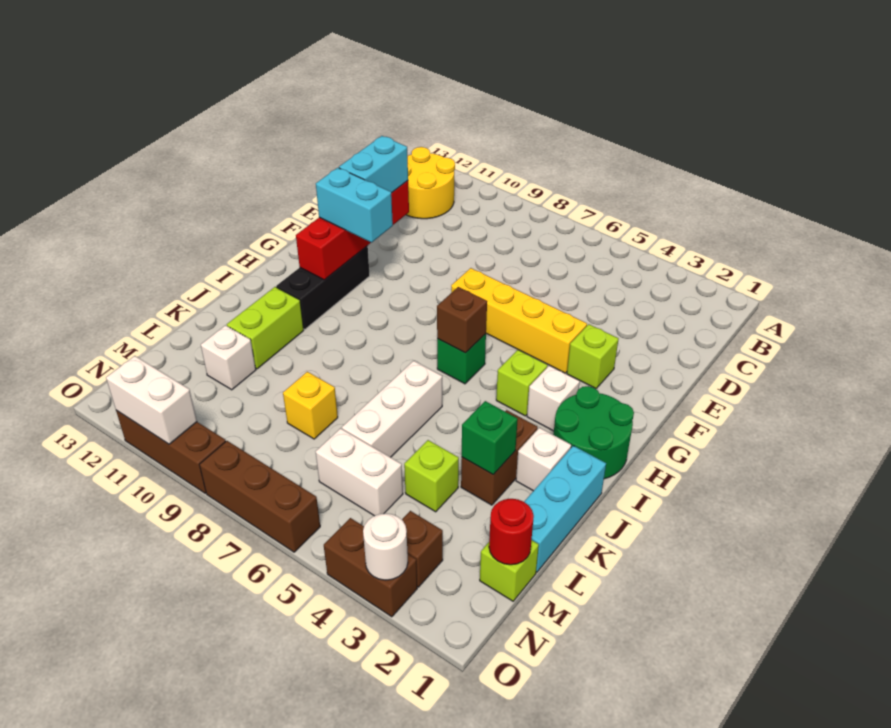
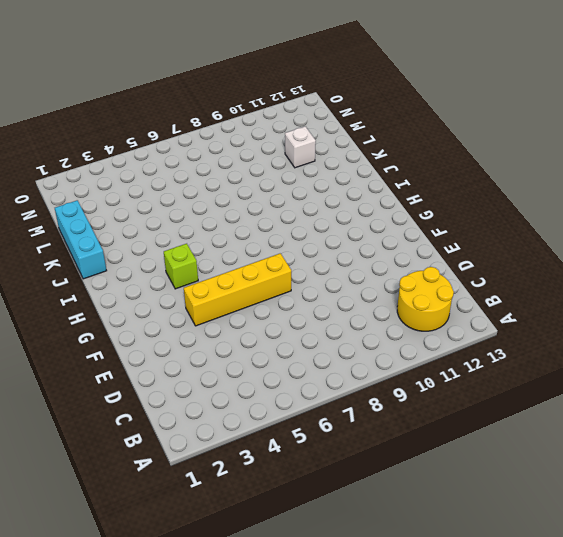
none -> lime 1x1 brick [567,324,618,389]
none -> black 1x3 brick [276,246,370,329]
none -> green 2x2 round brick [553,386,634,479]
none -> white 1x1 brick [527,365,580,431]

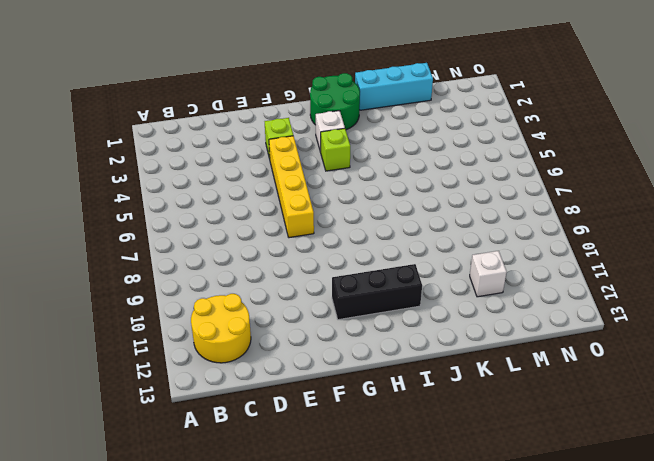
none -> green 1x1 brick [437,334,486,384]
none -> white 1x1 brick [516,428,571,491]
none -> brown 1x2 brick [461,410,538,505]
none -> white 1x3 brick [342,361,442,457]

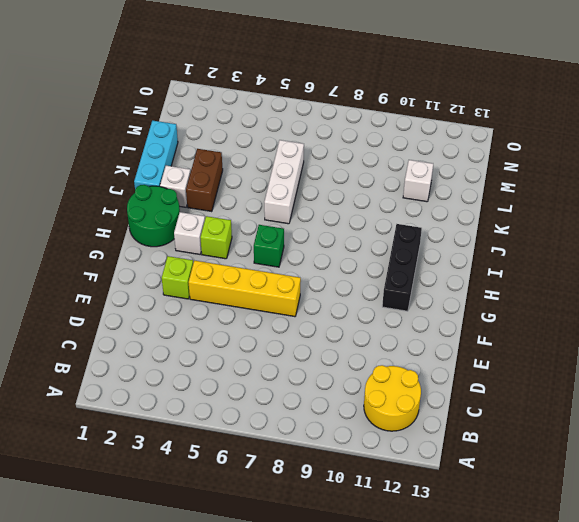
none -> lime 1x2 brick [227,287,304,369]
none -> lime 1x1 brick [404,440,459,512]
none -> yellow 1x1 brick [283,372,338,439]
none -> lime 1x1 brick [480,540,539,601]

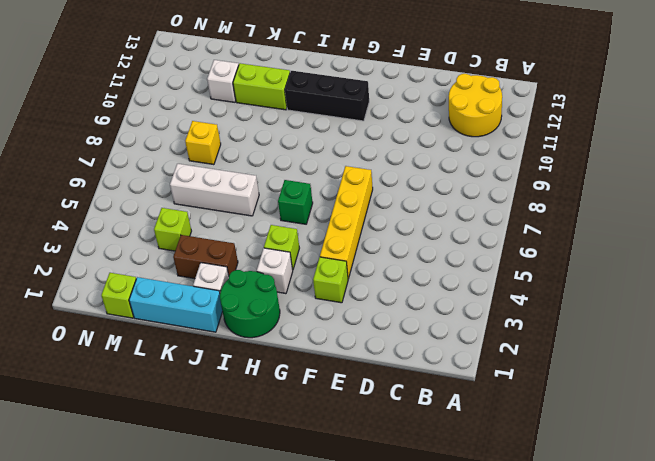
none -> white 1x2 brick [316,428,403,516]
none -> brown 1x1 brick [402,511,443,587]
none -> brown 1x2 brick [324,518,417,617]
none -> brown 1x3 brick [200,441,320,552]

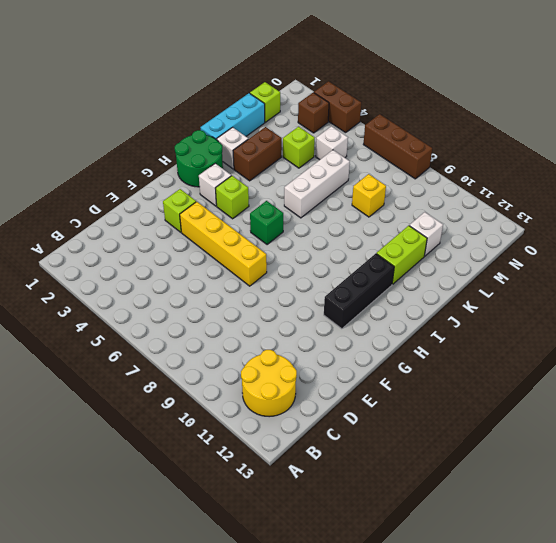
white 1x1 brick [316,126,348,160] -> white 1x2 brick [316,428,403,516]
none -> brown 1x3 brick [116,410,226,493]
none -> red 1x4 brick [296,181,409,280]
none -> brown 1x1 brick [437,287,487,353]
none -> green 1x1 brick [462,401,518,475]

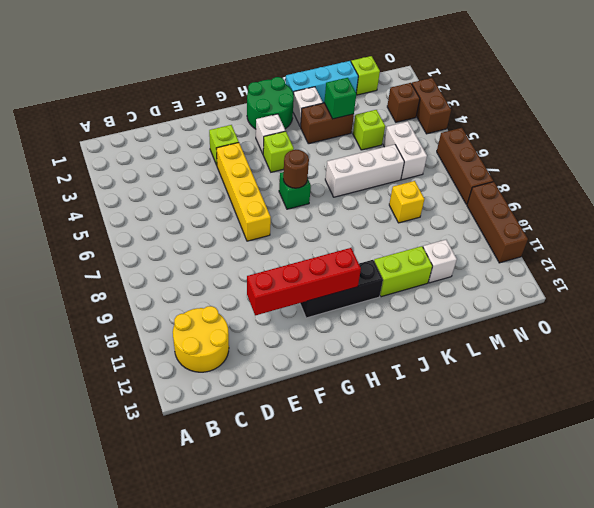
brown 1x1 round brick [283,150,309,188] -> brown 1x1 brick [437,287,487,353]
none -> red 1x1 round brick [489,499,534,565]
none -> white 1x1 round brick [363,513,408,580]
none -> white 1x2 brick [106,356,197,444]
none -> cyan 1x2 brick [339,136,408,193]

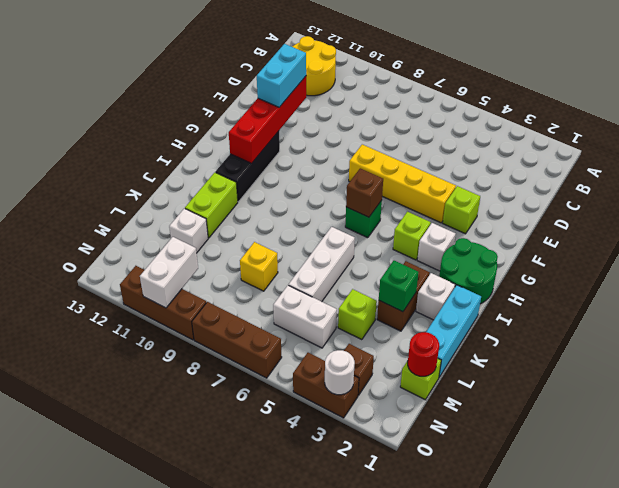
white 1x2 brick [140,237,198,308] -> white 1x2 brick turned to [106,356,197,444]
none -> cyan 1x2 brick [316,168,393,243]

